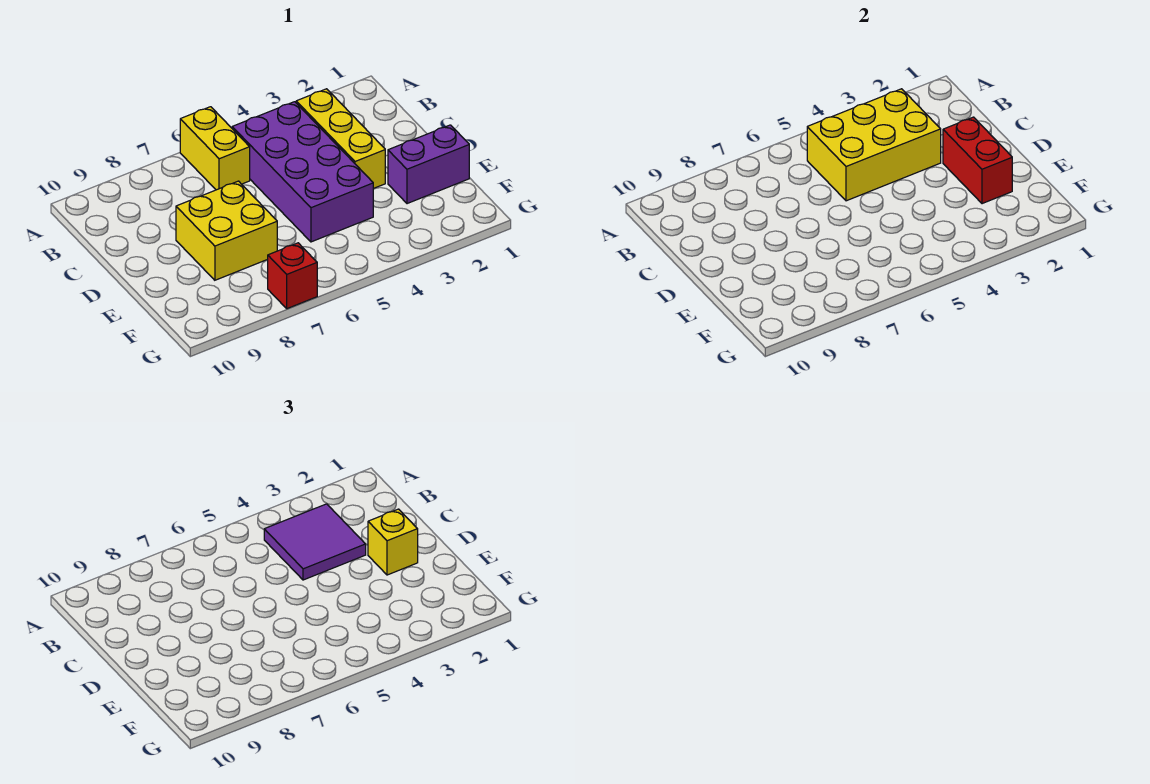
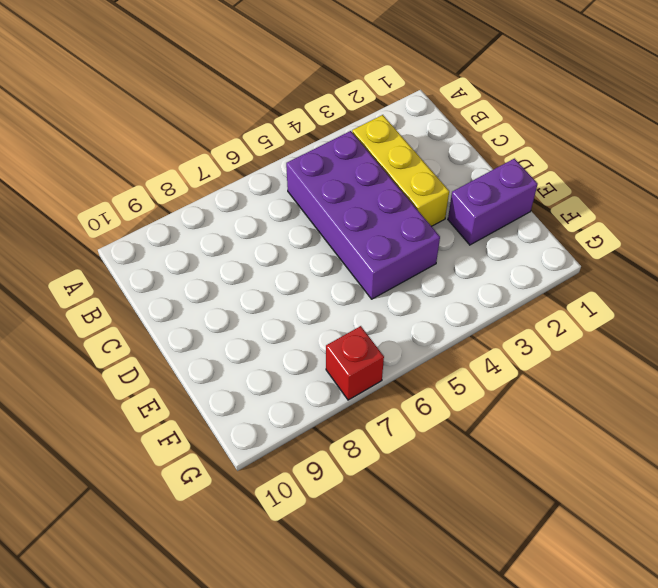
none -> yellow 1x2 brick [180,107,250,190]
none -> yellow 2x2 brick [176,181,277,280]

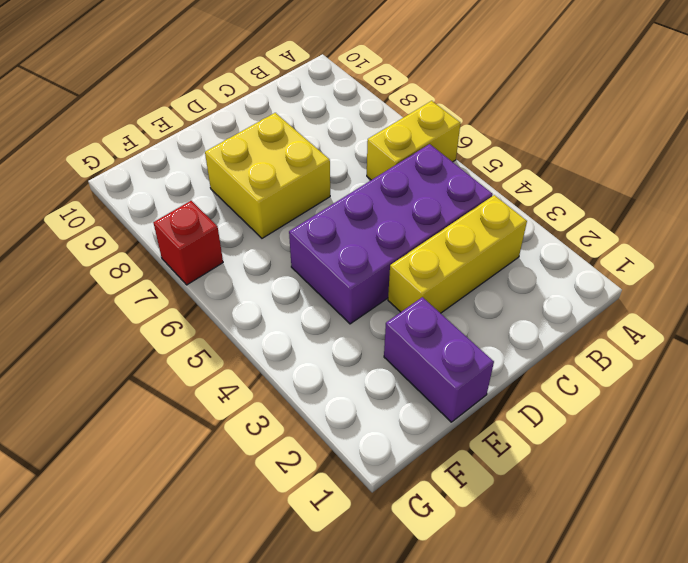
none -> yellow 2x3 brick [807,89,941,201]
none -> red 1x2 brick [943,117,1012,204]

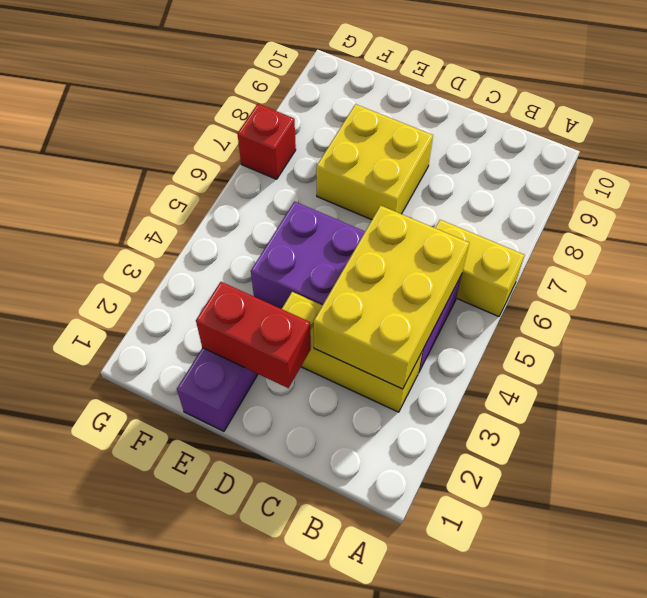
none -> purple 2x2 tile [264,504,366,580]
none -> yellow 1x1 brick [368,509,418,575]

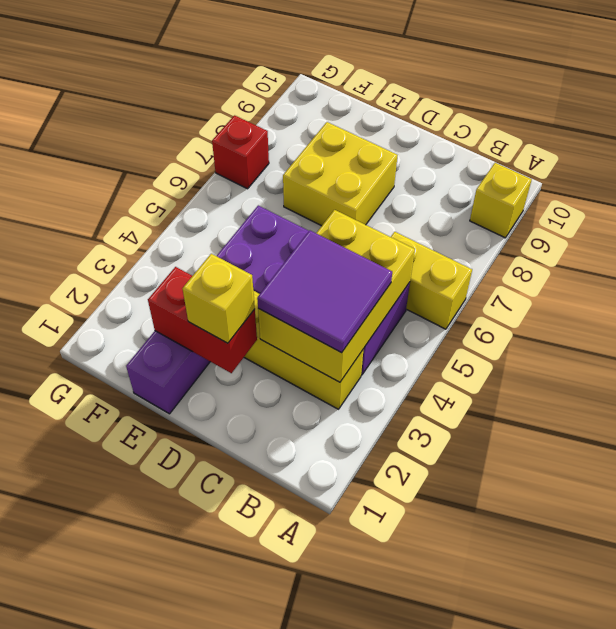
yellow 1x1 brick [470,163,532,238] -> none

